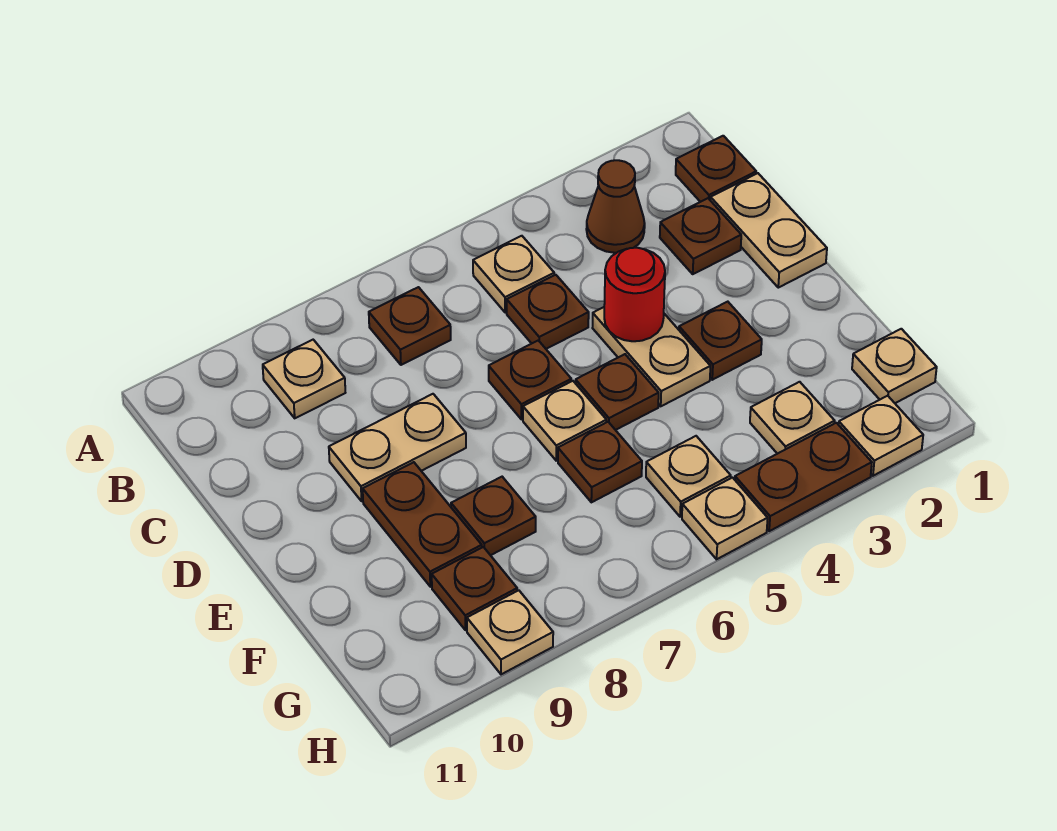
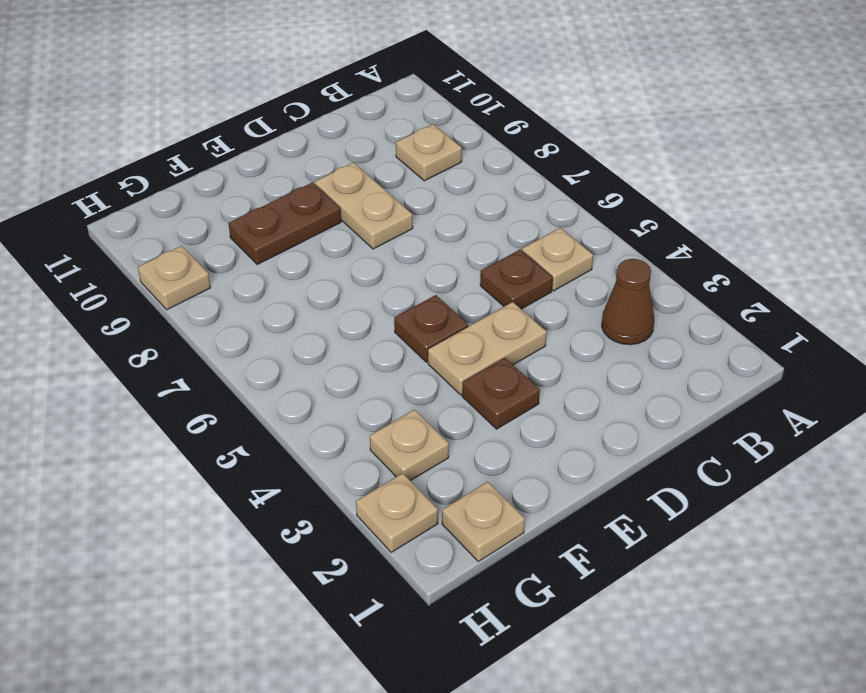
none -> brown 1x1 plate [676,136,756,202]
none -> brown 1x1 plate [369,287,451,365]
none -> tan 1x2 plate [710,173,827,288]

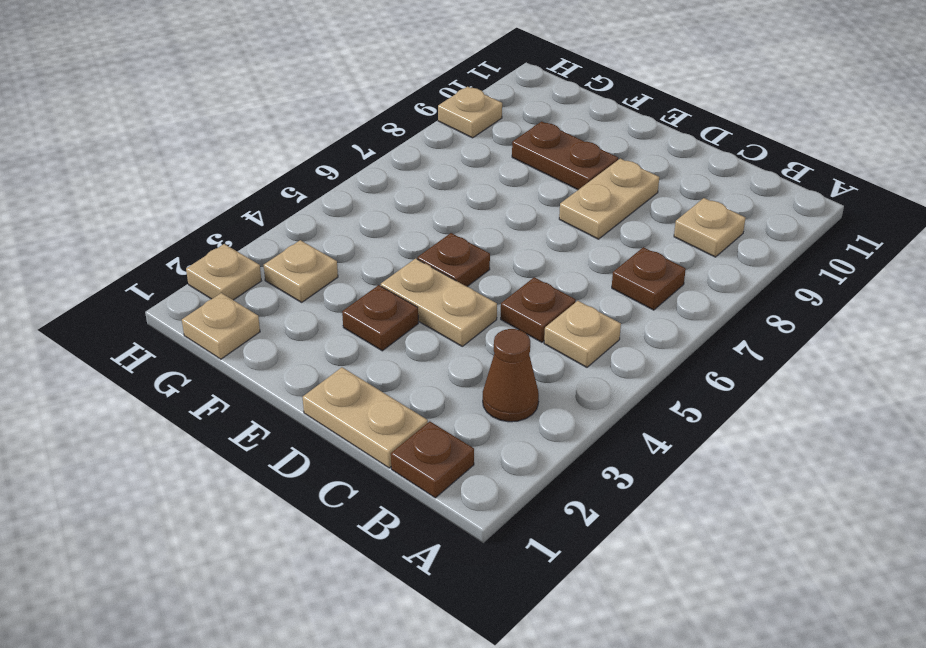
none -> brown 1x1 plate [660,198,741,274]
none -> brown 1x1 plate [489,340,571,419]
none -> tan 1x1 plate [523,381,606,461]

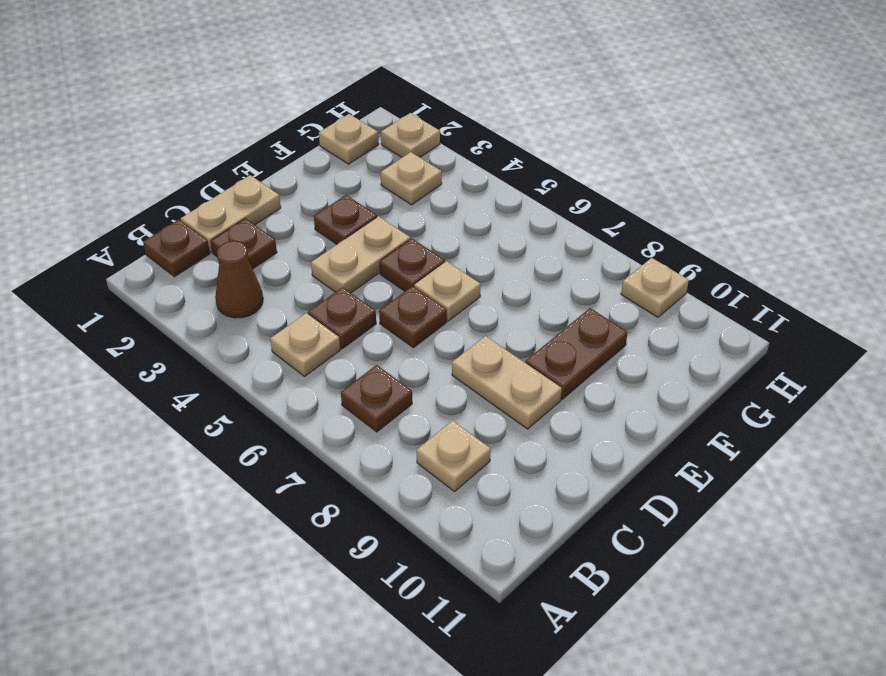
none -> brown 1x1 plate [558,422,642,502]
none -> brown 1x1 plate [451,477,536,555]
none -> tan 1x1 plate [646,436,731,517]

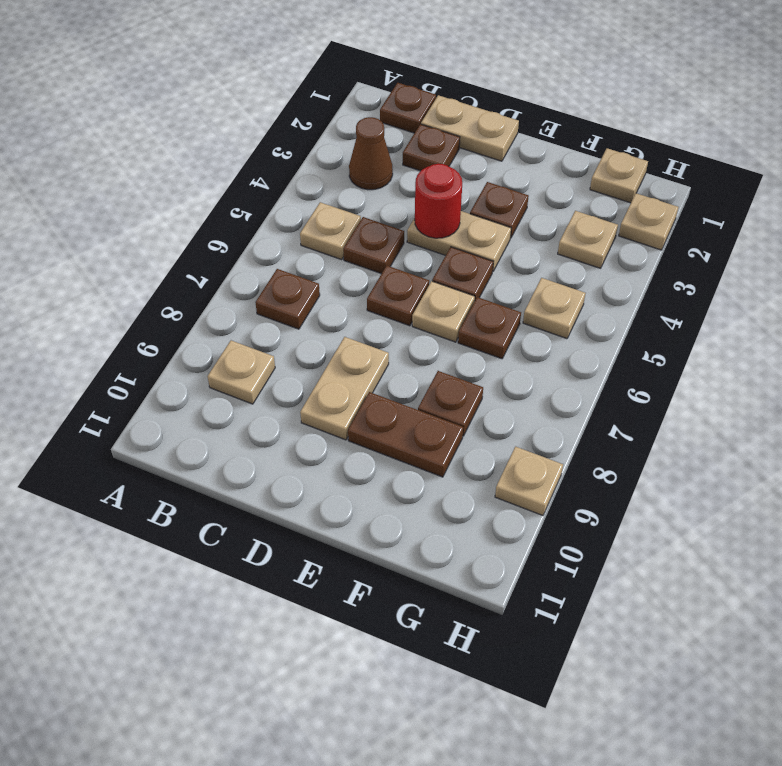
none -> brown 1x1 plate [432,547,517,630]
none -> brown 1x2 plate [735,423,872,531]
none -> tan 1x1 plate [682,478,768,559]

